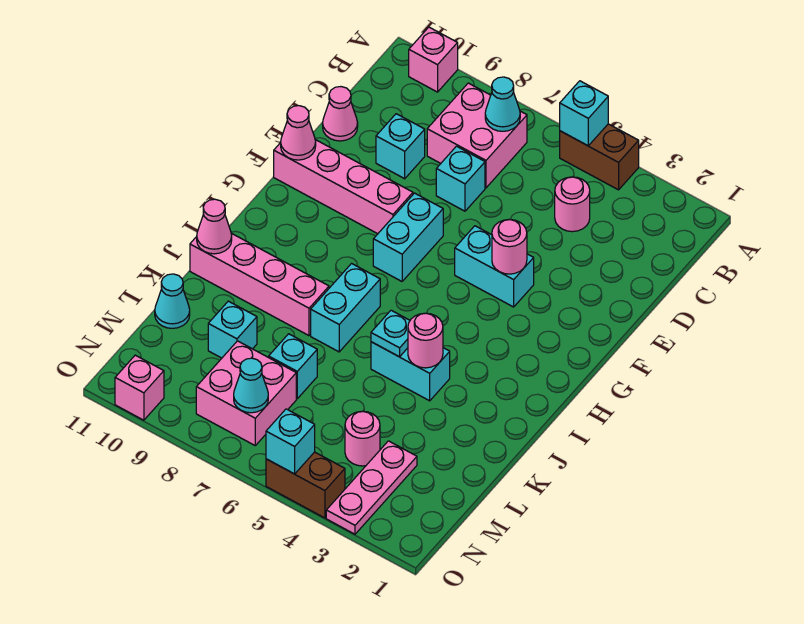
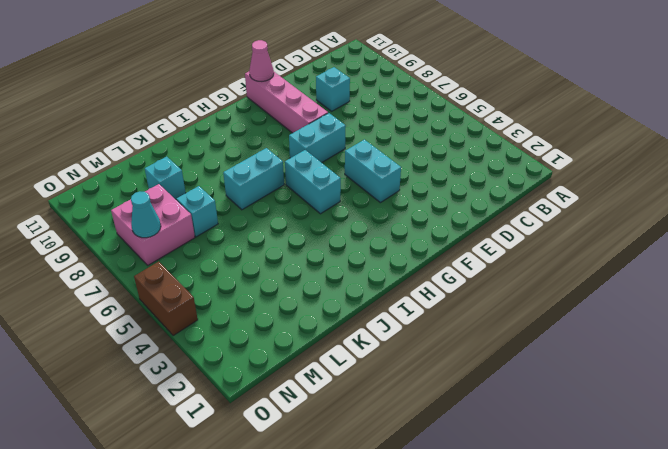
cyan 1x2 brick [285,150,341,214] -> cyan 1x2 brick moved to [371,342,450,401]
none -> brown 1x2 brick [560,124,639,190]
none -> pink 1x1 brick [409,27,458,92]
none -> pink 2x2 brick [427,83,527,188]
none -> pink 1x1 round brick [555,177,590,232]

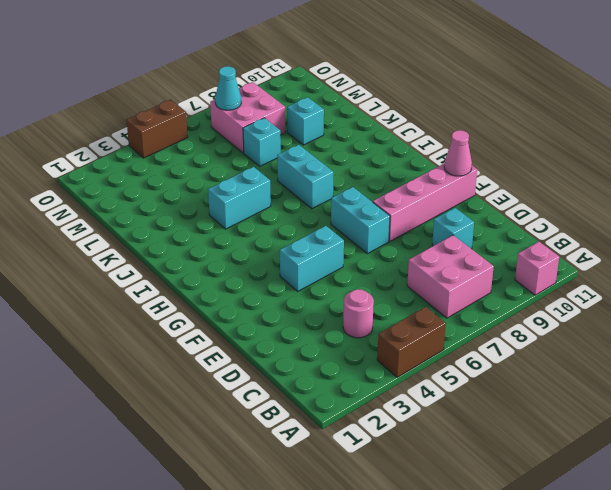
none -> cyan 1x1 brick [436,146,485,211]
none -> pink 1x1 cone [323,87,358,141]
none -> pink 1x4 brick [190,233,329,336]
none -> cyan 1x1 cone [155,274,190,328]

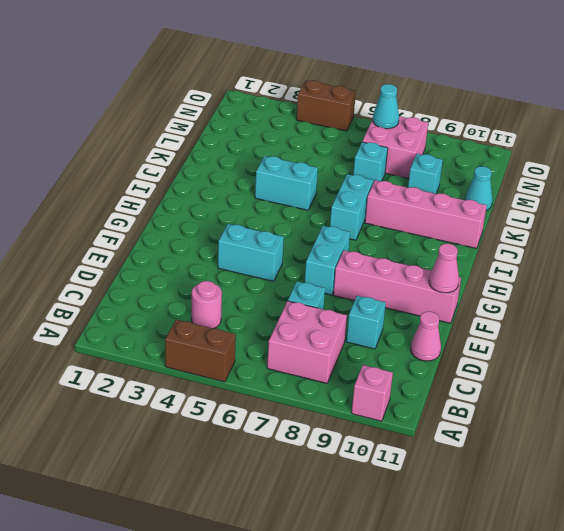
none -> pink 1x3 plate [326,441,417,534]
none -> pink 1x1 round brick [345,411,380,466]
none -> pink 1x1 brick [115,355,164,420]
none -> cyan 1x1 brick [560,81,608,146]

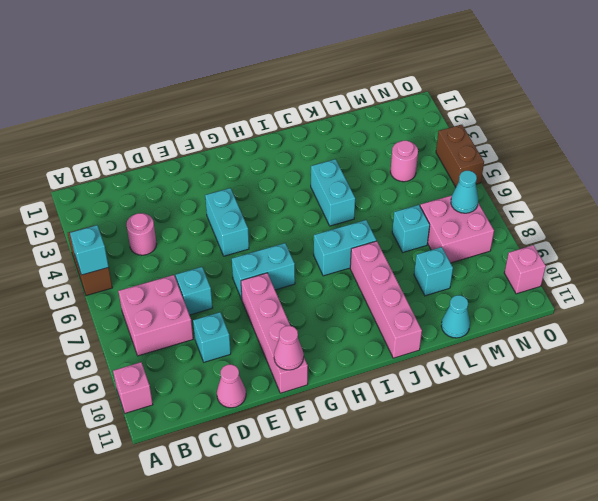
none -> pink 1x3 plate [326,441,417,534]
none -> cyan 1x1 cone [485,77,520,131]
none -> pink 1x1 round brick [492,220,527,274]
none -> pink 1x1 round brick [408,313,443,368]

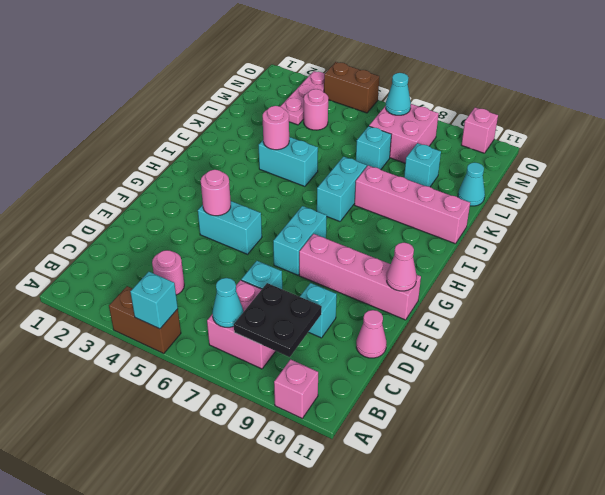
black 2x2 plate [234,283,322,357] -> none
none -> cyan 1x1 plate [371,310,410,357]
none -> pink 1x1 cone [197,199,232,254]
none -> cyan 1x1 brick [266,409,315,474]

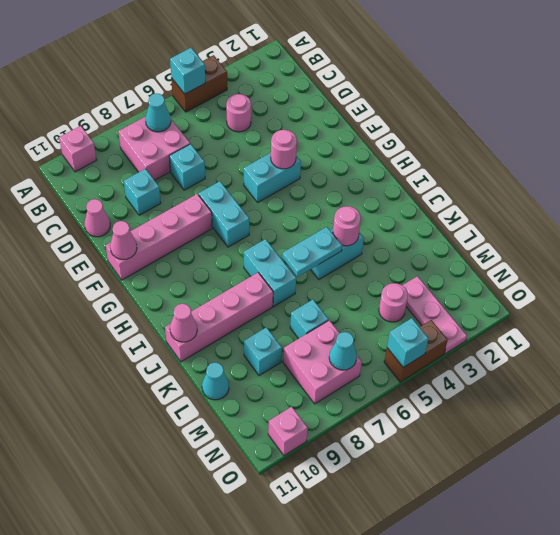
cyan 1x2 plate [282,227,342,277] -> cyan 1x1 plate [371,310,410,357]

